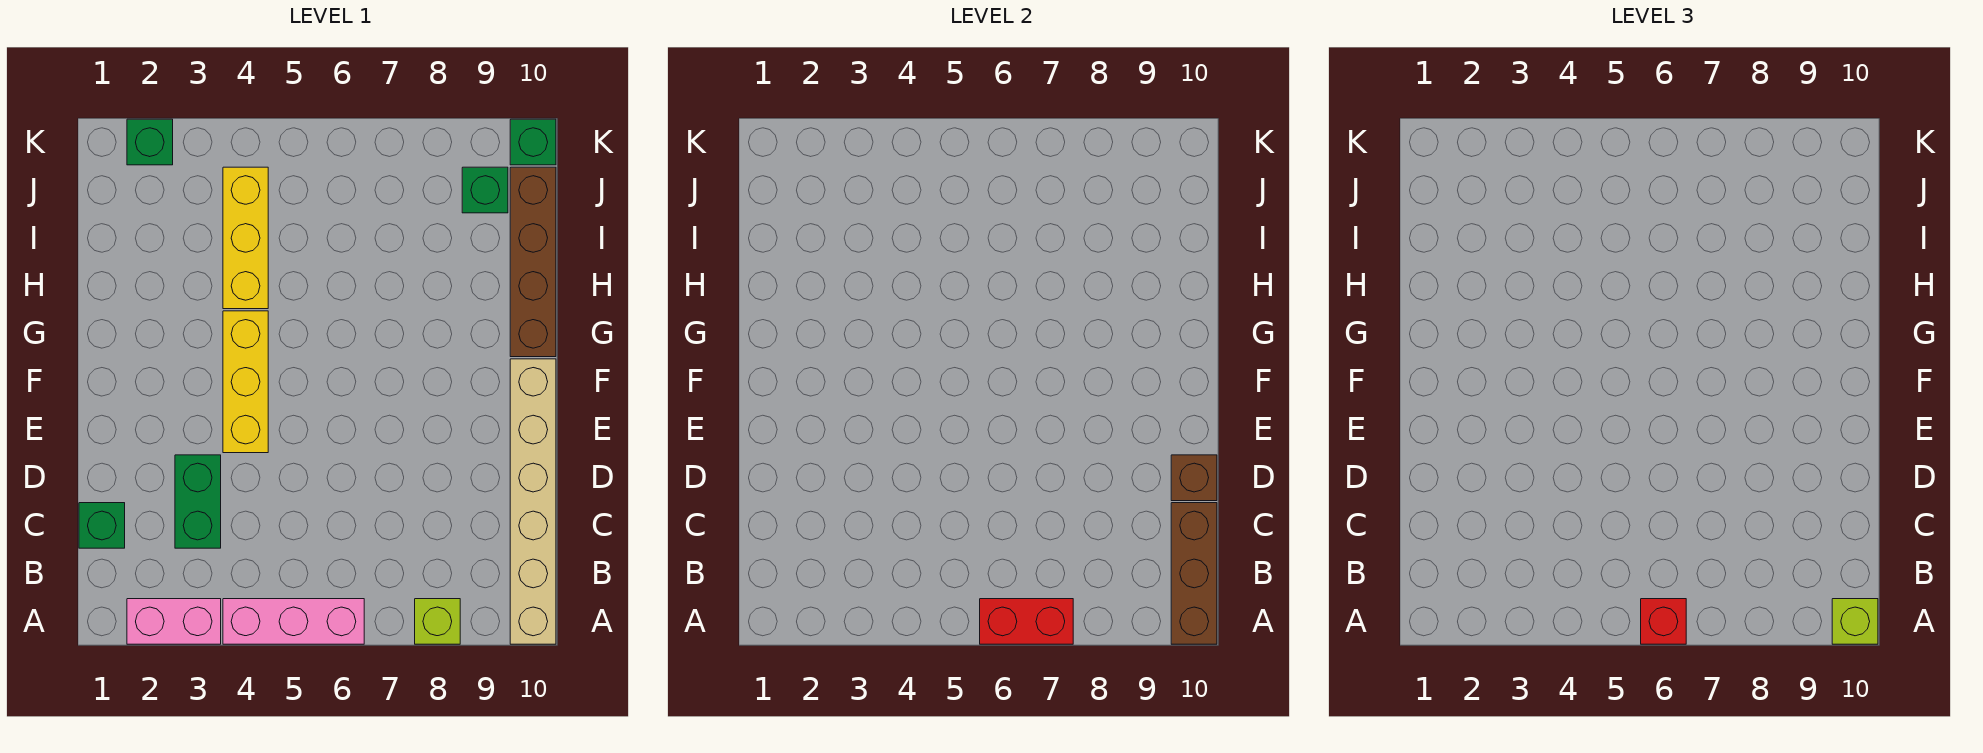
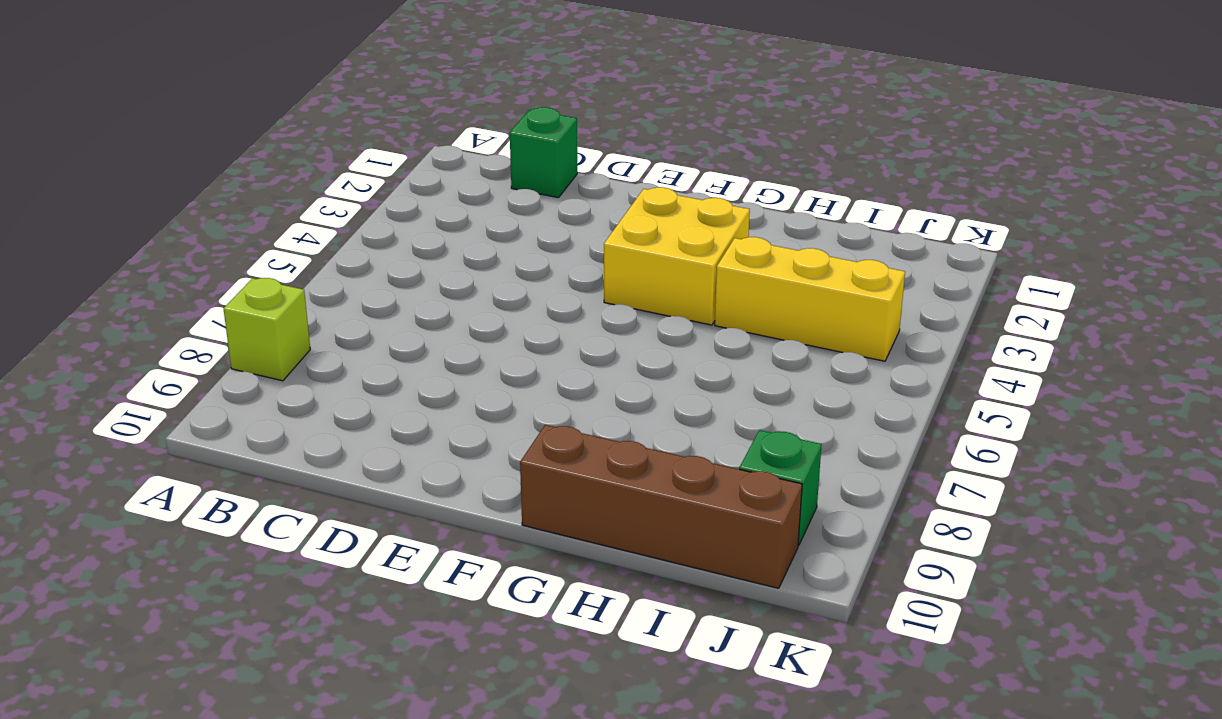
yellow 2x2 brick [604,187,750,325] -> yellow 1x3 brick [223,311,268,453]
none -> pink 1x2 brick [127,599,221,644]
none -> pink 1x3 brick [223,599,364,644]
none -> tan 1x6 brick [510,359,556,644]

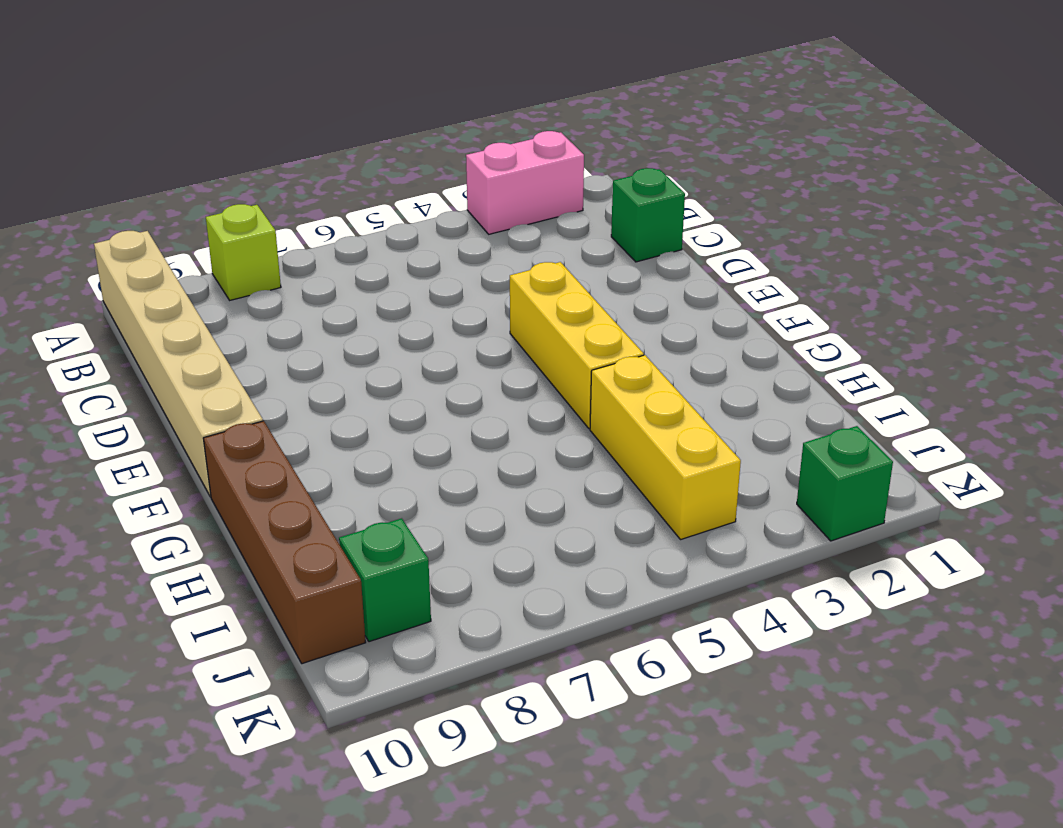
none -> pink 1x3 brick [223,599,364,644]
none -> green 1x2 brick [175,455,221,548]
none -> green 1x1 brick [510,119,556,165]

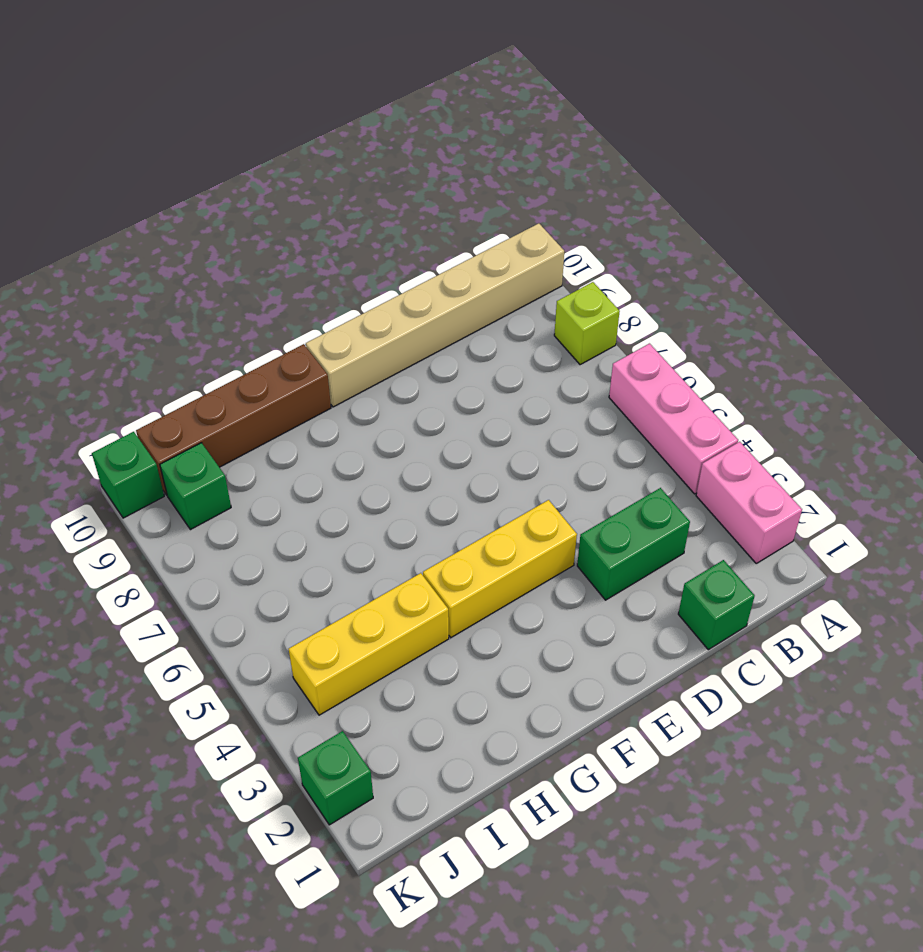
none -> red 1x2 brick [980,599,1073,644]
none -> brown 1x3 brick [1171,503,1217,644]
none -> brown 1x1 brick [1171,455,1217,501]

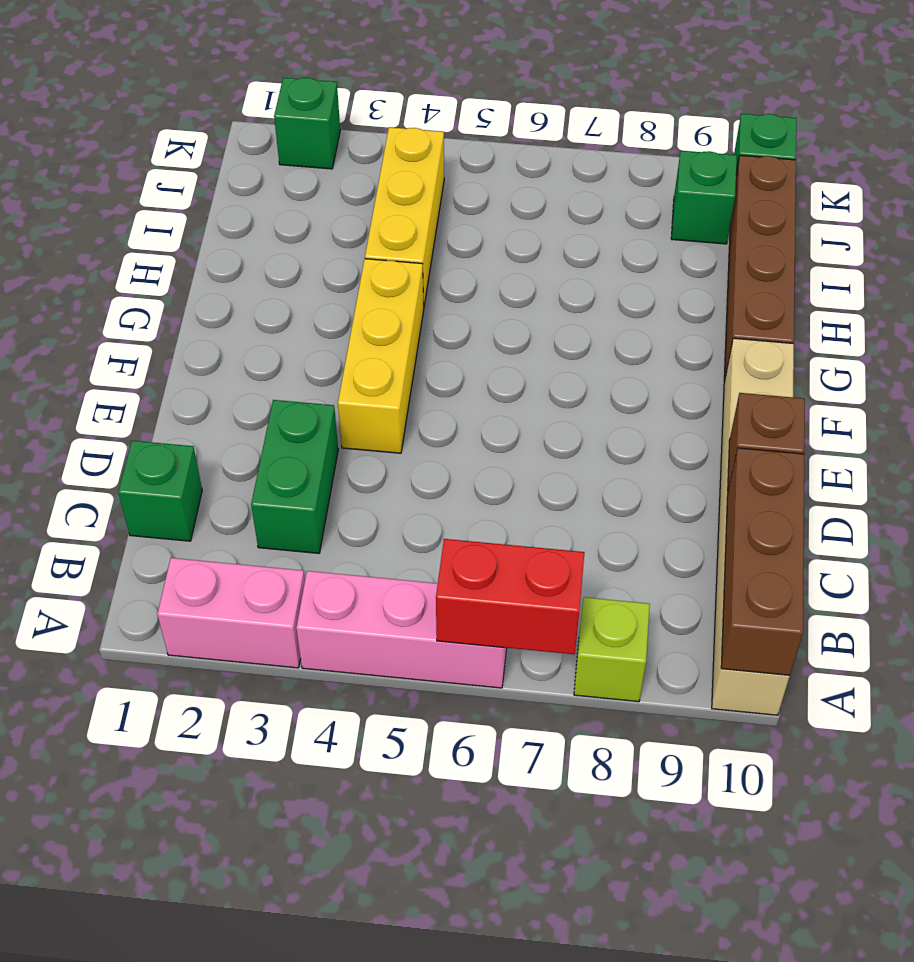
none -> red 1x1 brick [1641,599,1686,644]
none -> lime 1x1 brick [1832,599,1878,644]

